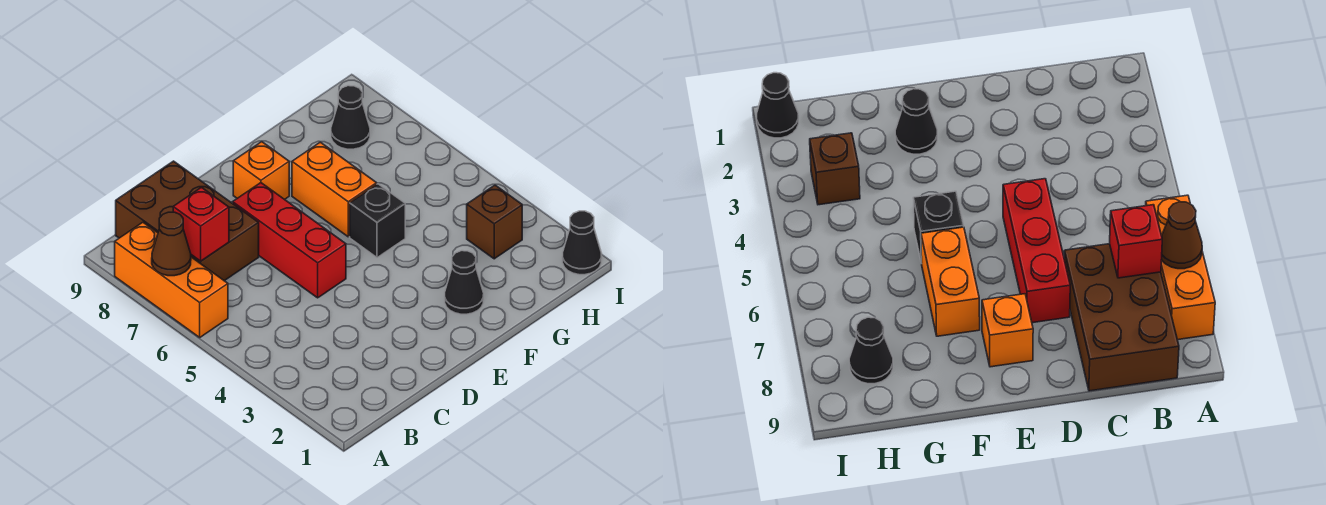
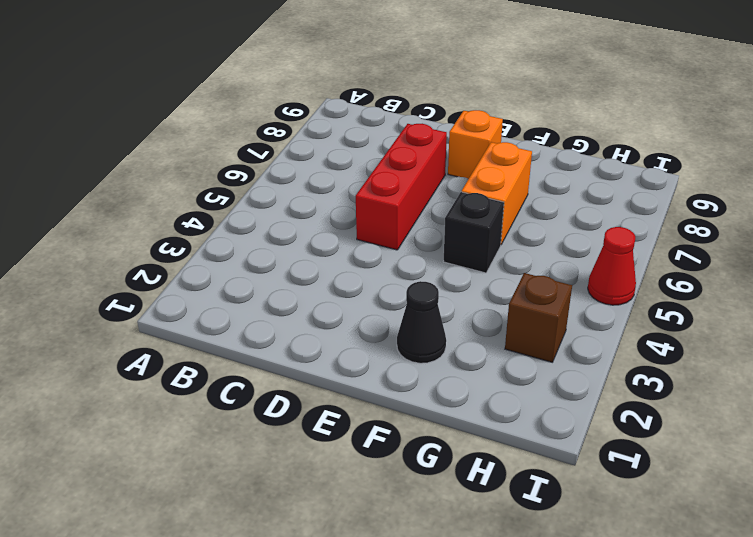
red 1x1 cone [588,227,636,305] -> none
none -> orange 1x3 brick [115,222,228,337]
none -> brown 2x3 brick [116,161,259,281]
none -> black 1x1 cone [331,86,370,149]

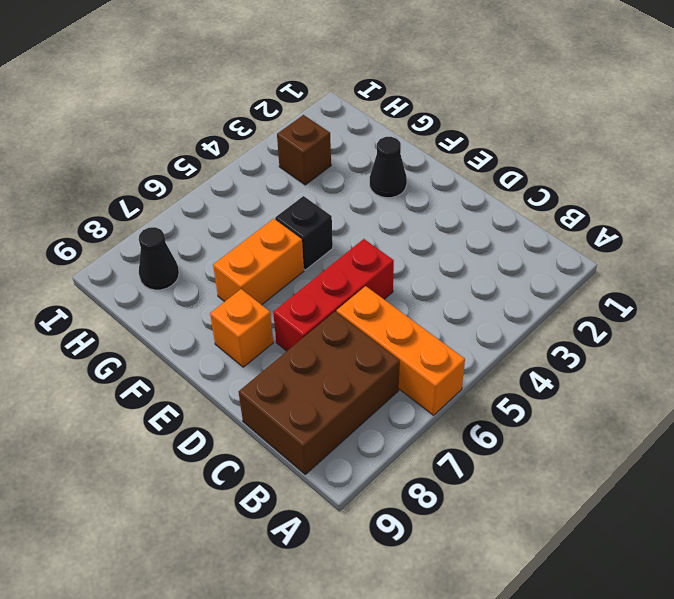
orange 1x3 brick [337,286,465,415] -> orange 1x3 brick turned to [115,222,228,337]
none -> black 1x1 cone [562,211,602,275]
none -> brown 1x1 cone [152,212,191,276]
none -> red 1x1 brick [173,187,229,261]

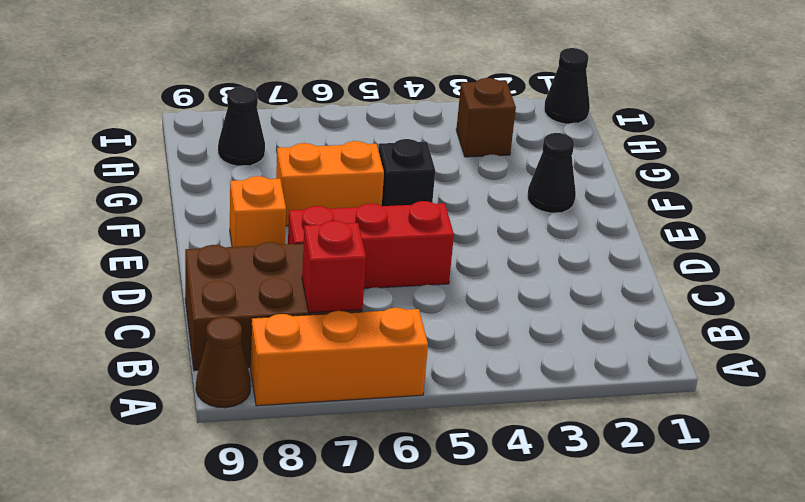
brown 1x1 cone [196,317,251,408] -> brown 1x1 cone moved to [152,212,191,276]

